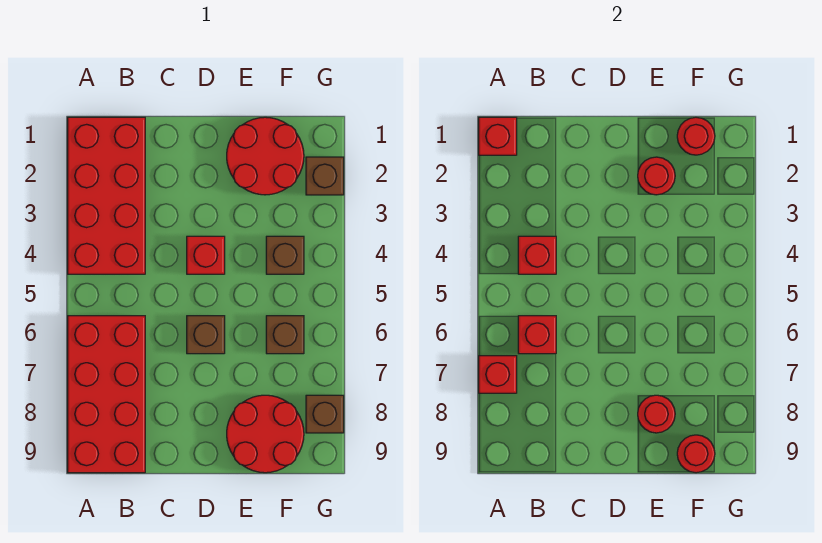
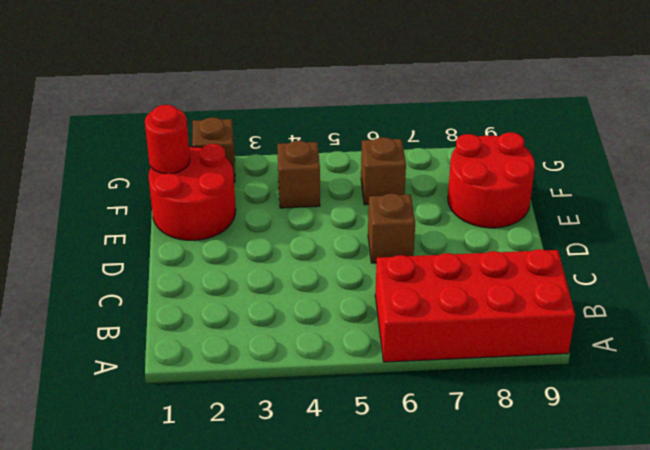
none -> red 2x4 brick [68,117,145,274]
none -> red 1x1 brick [187,236,225,274]
none -> brown 1x1 brick [306,395,344,433]

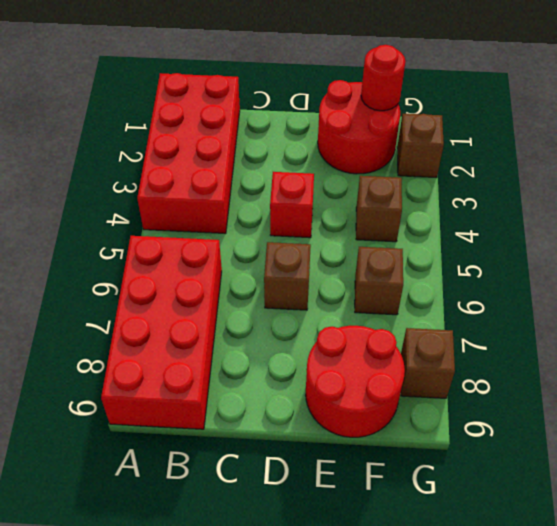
none -> red 1x1 brick [479,117,517,155]
none -> red 1x1 brick [479,356,517,393]
none -> red 1x1 brick [518,236,556,274]

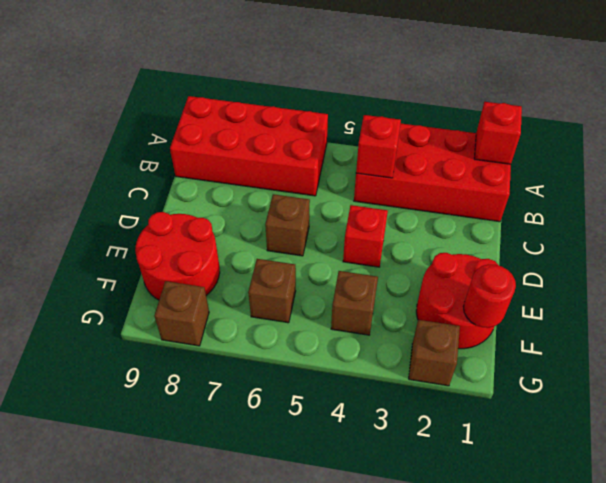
none -> red 1x1 brick [479,356,517,393]
none -> red 1x1 brick [518,316,556,354]
none -> red 1x1 round brick [638,157,675,195]

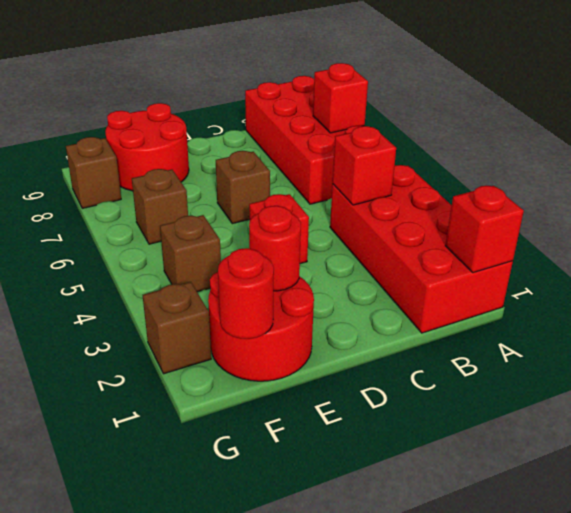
none -> red 1x1 brick [518,316,556,354]
none -> red 1x1 round brick [638,395,675,433]
none -> red 1x1 round brick [677,435,715,473]

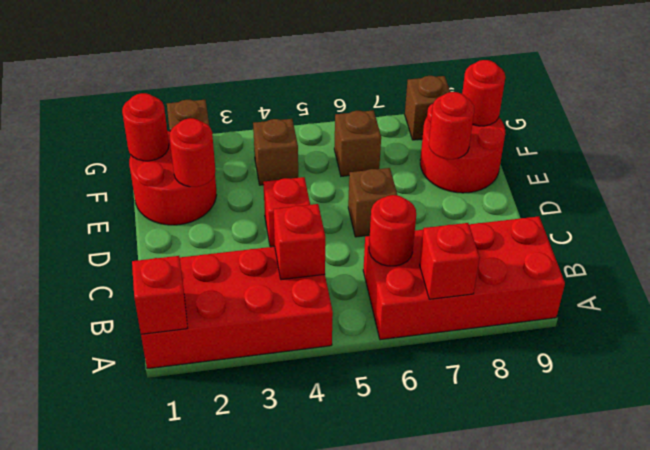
red 1x1 round brick [369,195,416,266] -> red 1x1 brick [518,316,556,354]

